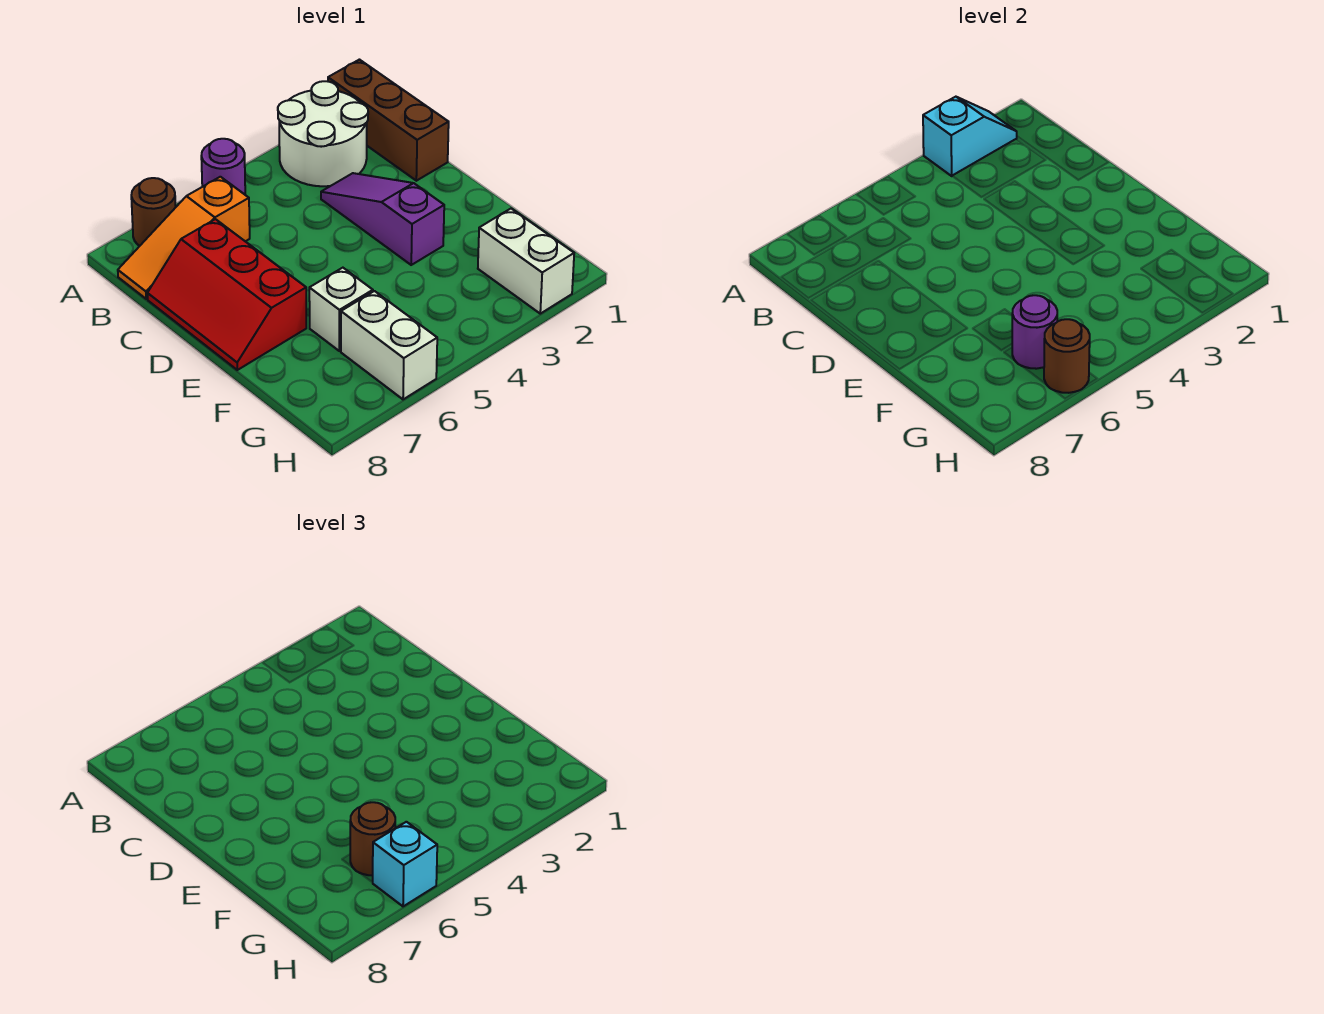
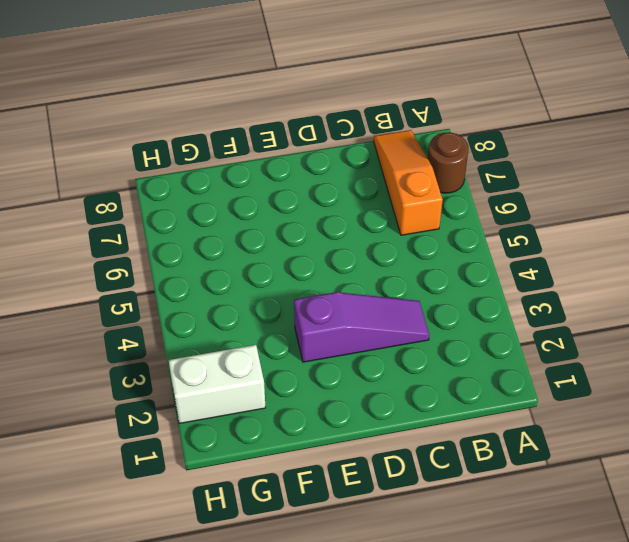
none -> brown 1x3 brick [328,60,449,181]
none -> white 2x2 round brick [278,81,368,186]
none -> purple 1x1 round brick [201,139,245,194]

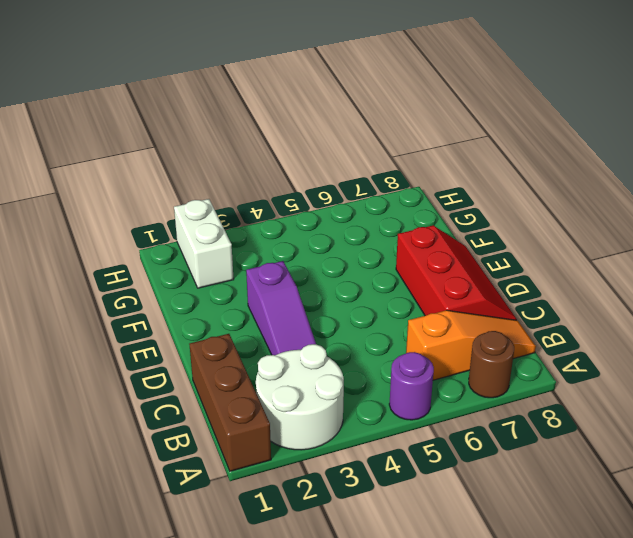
none -> white 1x1 brick [309,268,373,351]
none -> white 1x2 brick [341,291,437,399]
none -> cyan 1x2 slope [923,97,1017,176]

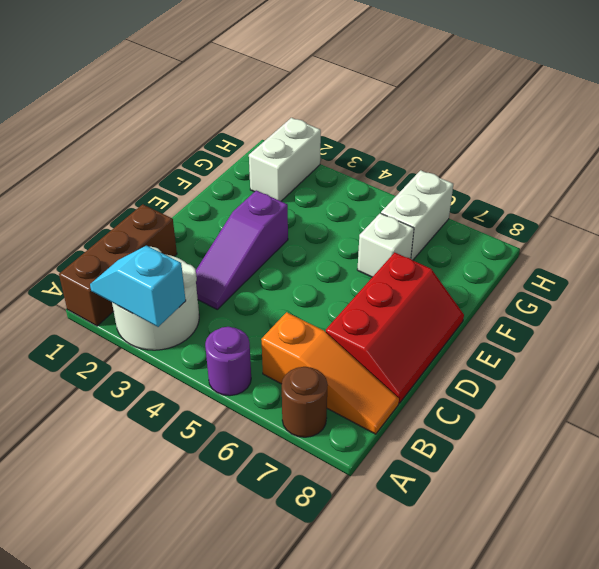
none -> purple 1x1 round brick [1012,295,1057,369]
none -> brown 1x1 round brick [1044,319,1090,393]
none -> brown 1x1 round brick [350,802,395,875]

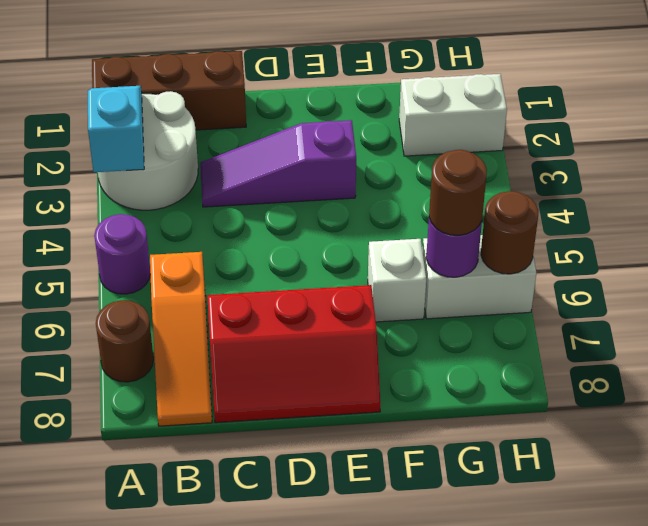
none -> cyan 1x1 brick [372,822,437,906]

